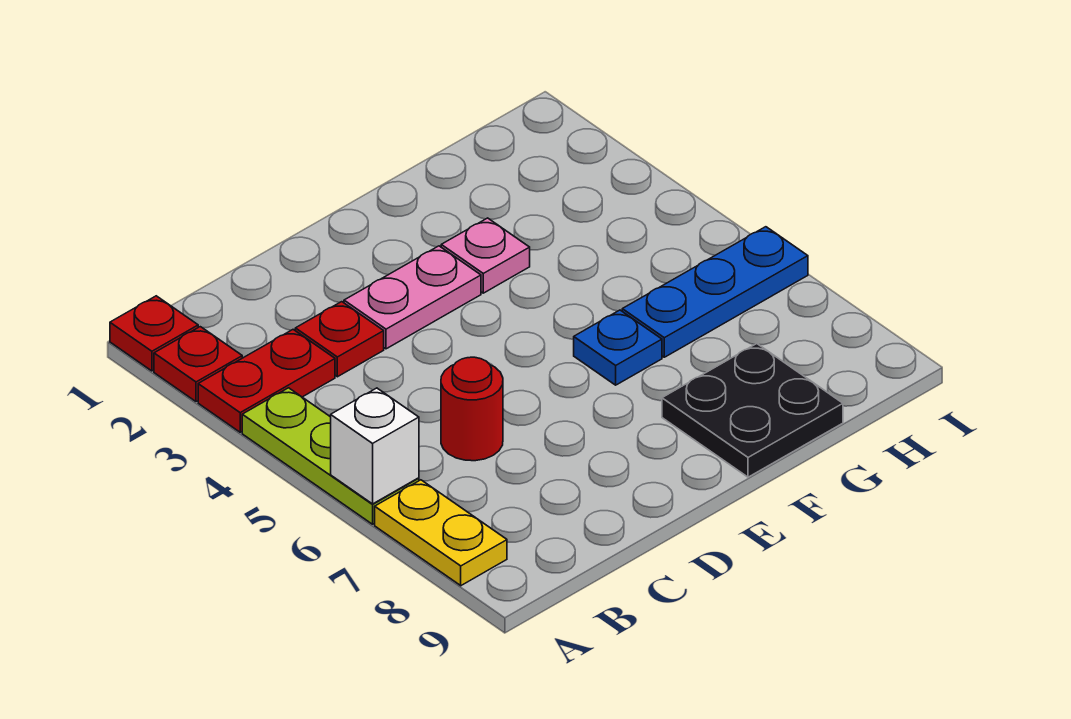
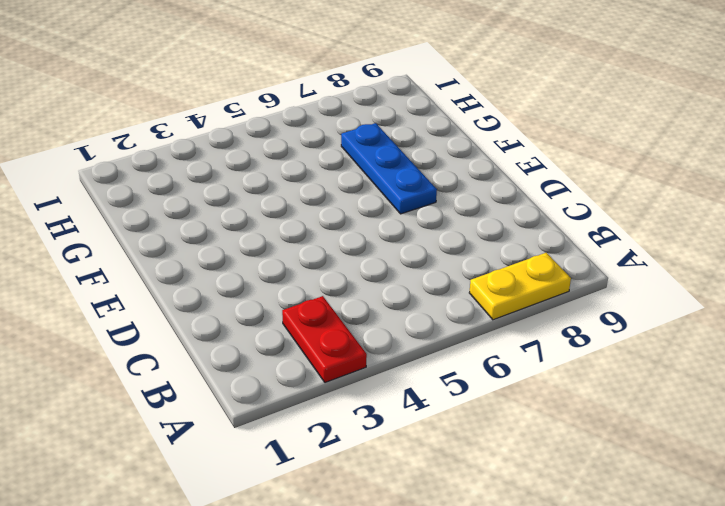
blue 1x3 plate [341,123,437,214] -> blue 1x3 plate moved to [622,227,808,357]
none -> red 1x1 plate [110,296,198,371]
none -> red 1x1 plate [154,327,242,402]
none -> lime 1x3 plate [242,388,419,524]

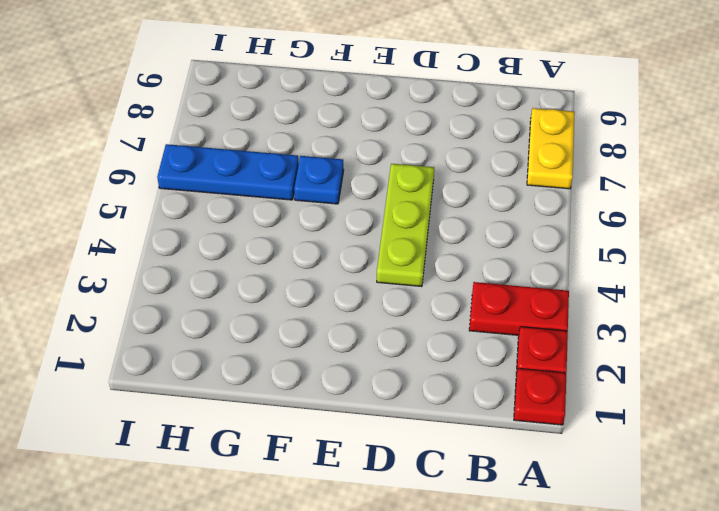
lime 1x3 plate [377,164,434,287] -> lime 1x3 plate moved to [242,388,419,524]
none -> red 1x1 plate [295,302,384,377]
none -> red 1x1 round brick [441,357,503,461]
none -> pink 1x2 plate [344,246,481,349]

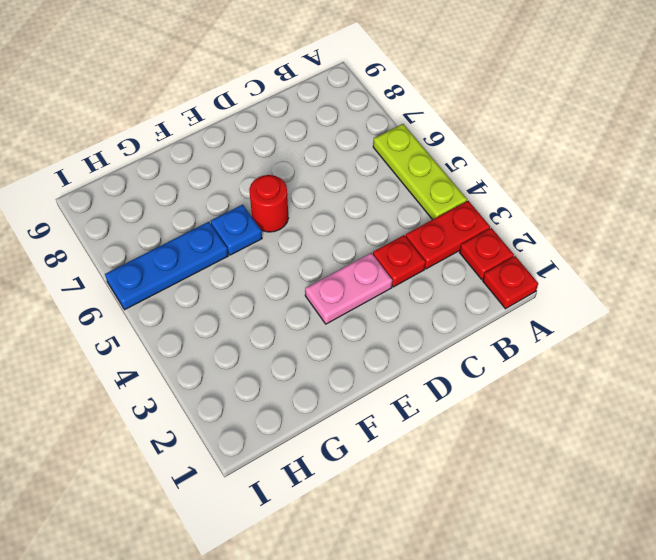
red 1x1 round brick [249,175,288,232] -> red 1x1 round brick moved to [441,357,503,461]
none -> yellow 1x2 plate [375,480,507,586]
none -> pink 1x1 plate [441,218,530,293]
none -> black 2x2 plate [662,344,843,477]

